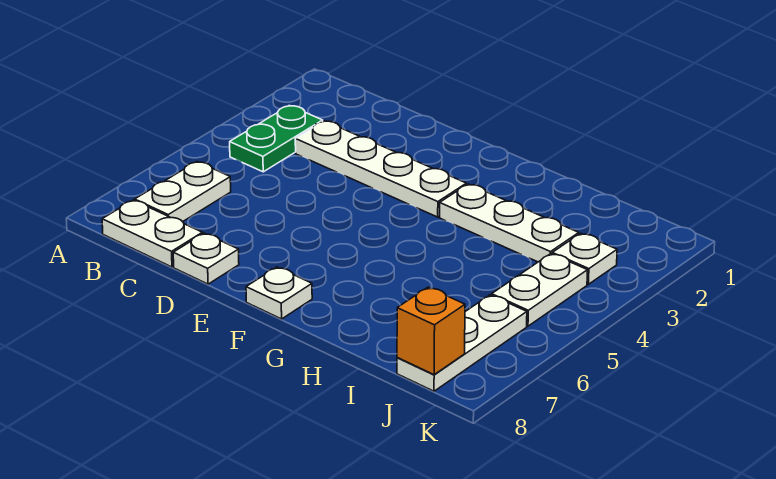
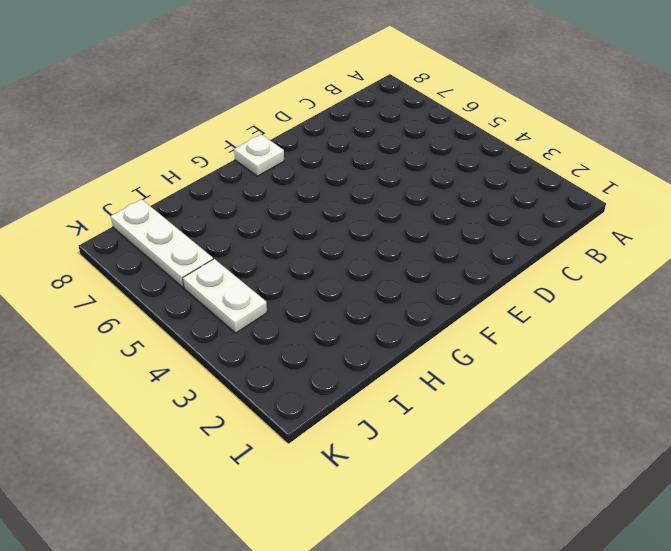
none -> green 1x2 plate [230,106,323,172]
none -> white 1x2 plate [135,162,231,222]

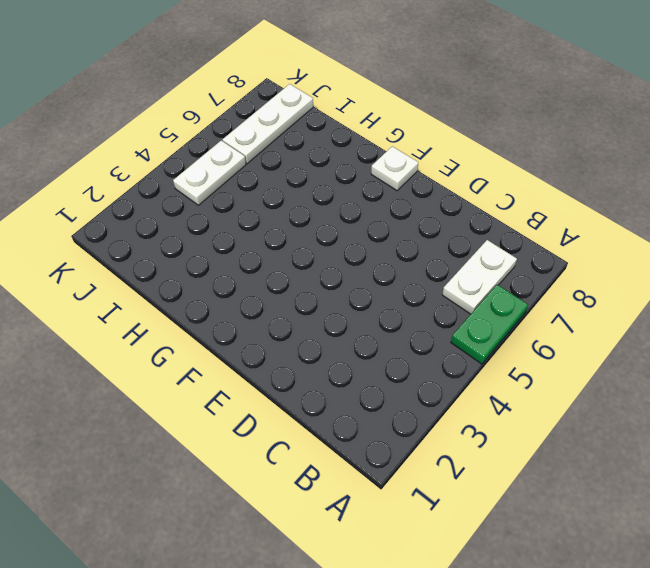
green 1x2 plate [451,285,528,364] -> green 1x2 plate moved to [230,106,323,172]
none -> white 1x2 plate [102,200,202,267]
none -> white 1x4 plate [295,121,466,217]

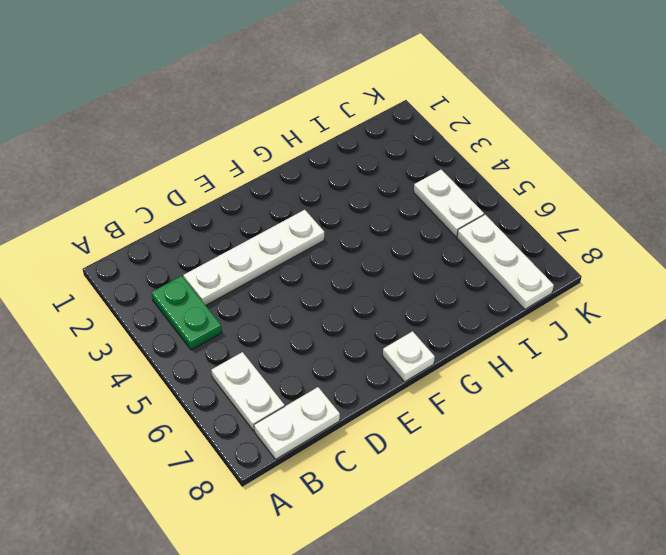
none -> white 1x1 plate [173,233,239,284]
none -> white 1x3 plate [440,184,579,262]

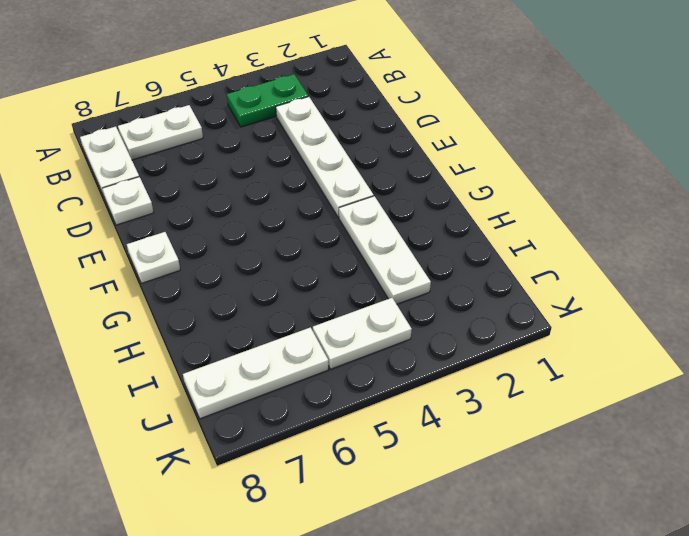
none -> white 1x1 plate [552,233,617,284]
none -> orange 1x1 brick [397,287,465,375]

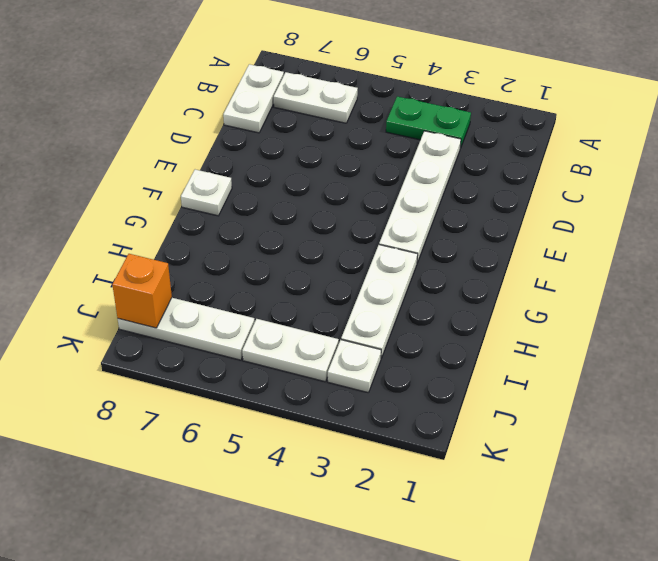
none -> white 1x1 plate [173,233,239,284]

